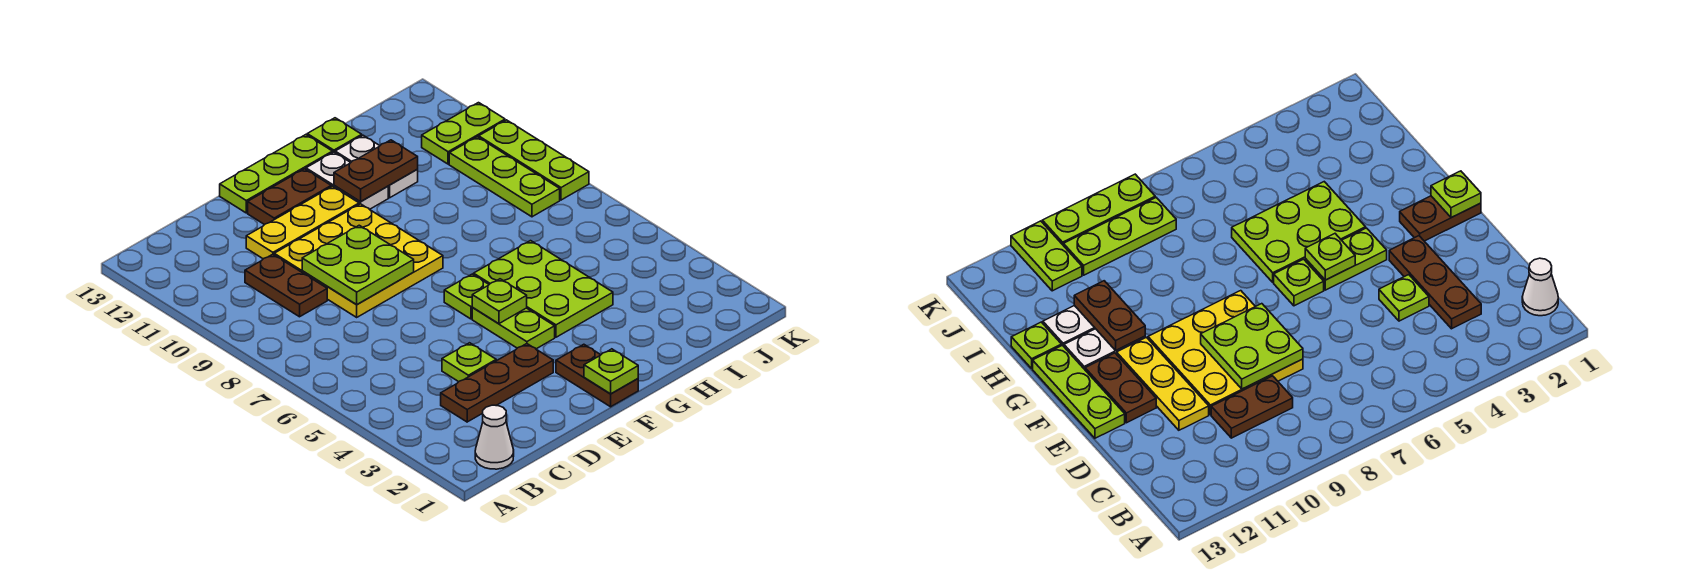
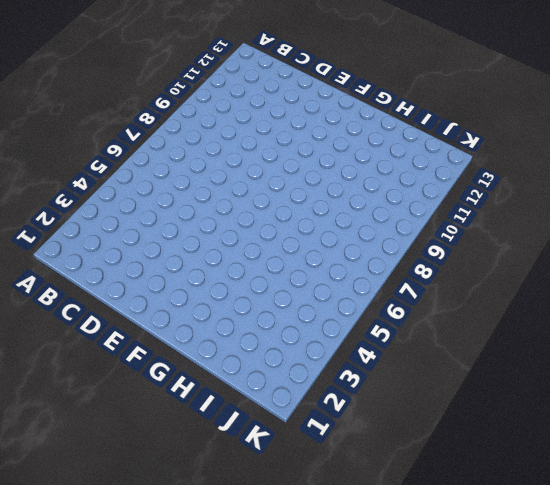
none -> white 1x1 cone [475,405,514,469]
none -> brown 1x3 plate [441,344,553,422]
none -> brown 1x2 plate [245,254,327,317]

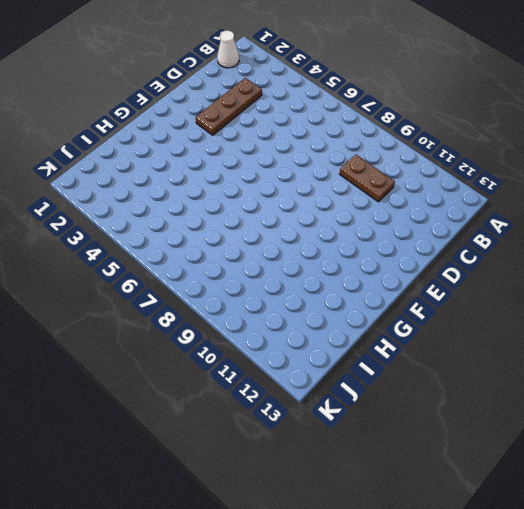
none -> lime 1x1 plate [442,343,496,382]
none -> yellow 3x3 plate [274,204,443,317]
none -> yellow 1x3 plate [246,186,359,259]

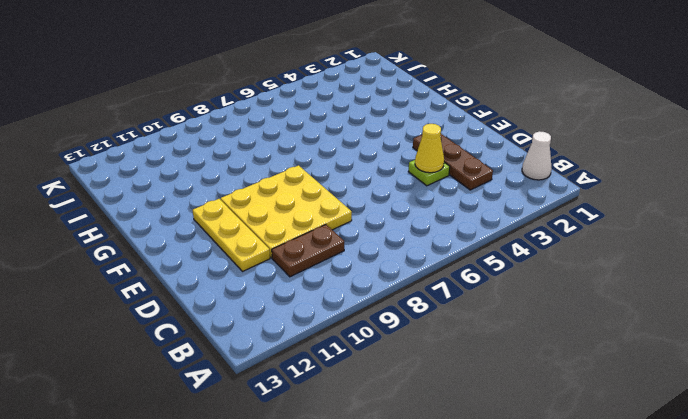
yellow 1x1 cone [415,124,444,173] -> none
none -> brown 1x2 plate [248,169,331,225]
none -> lime 1x3 plate [220,135,332,213]
none -> brown 1x2 plate [556,344,638,407]

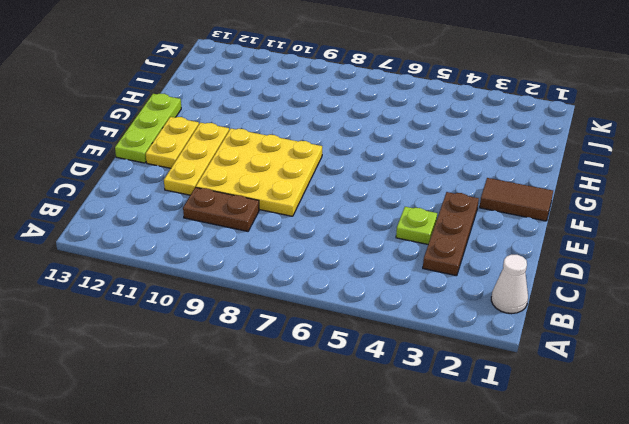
yellow 1x2 plate [146,117,199,168] -> brown 1x2 plate [248,169,331,225]
brown 1x2 tile [480,178,553,221] -> brown 1x2 plate [556,344,638,407]
none -> lime 1x2 plate [472,308,555,349]
none -> lime 1x1 plate [444,274,489,319]
none -> lime 2x3 plate [474,241,613,337]

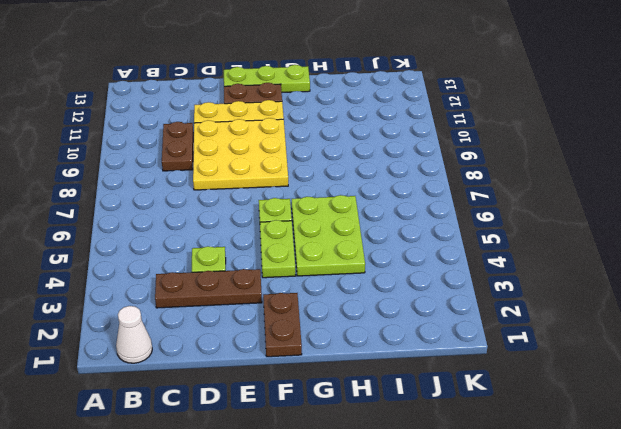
none -> white 1x2 plate [306,152,388,209]
none -> white 1x2 plate [335,135,418,198]
none -> lime 1x1 plate [307,118,362,153]

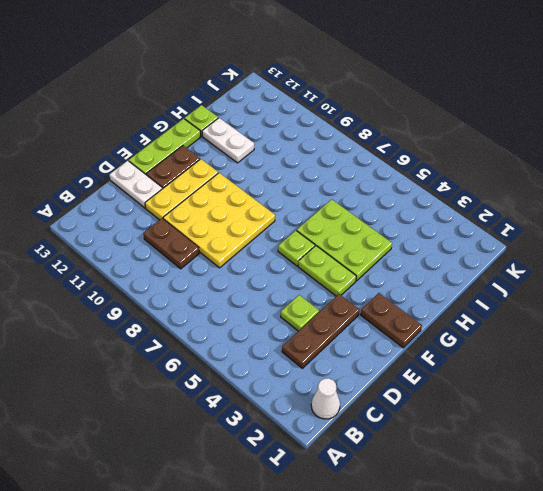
white 1x2 plate [110,161,163,208] -> white 1x2 plate moved to [306,152,388,209]
none -> lime 1x3 plate [449,137,560,217]
none -> lime 1x2 plate [422,103,505,164]
none -> lime 1x3 plate [479,120,589,200]

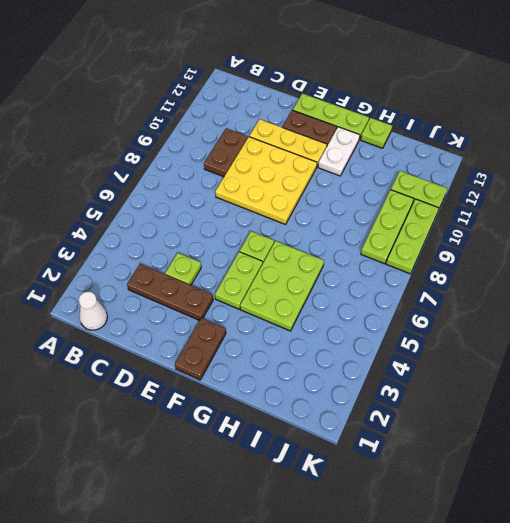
none -> white 1x2 plate [335,135,418,198]
none -> lime 2x2 plate [302,225,414,305]
none -> lime 1x1 plate [584,349,638,394]

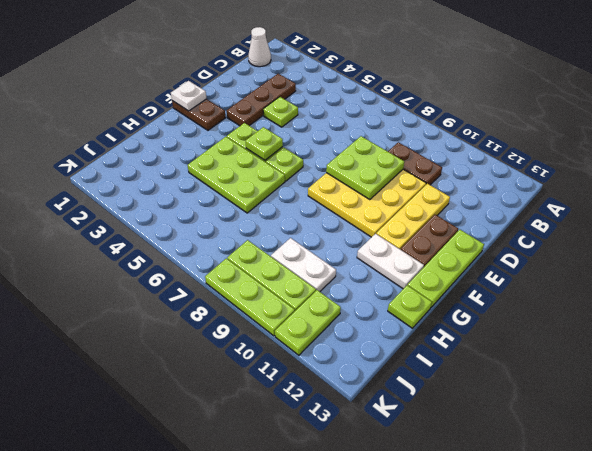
white 1x1 plate [171,81,207,111] -> lime 1x1 plate [584,349,638,394]
white 1x2 plate [271,238,336,292] -> white 1x2 plate moved to [335,135,418,198]
none -> brown 1x2 plate [334,140,418,202]

